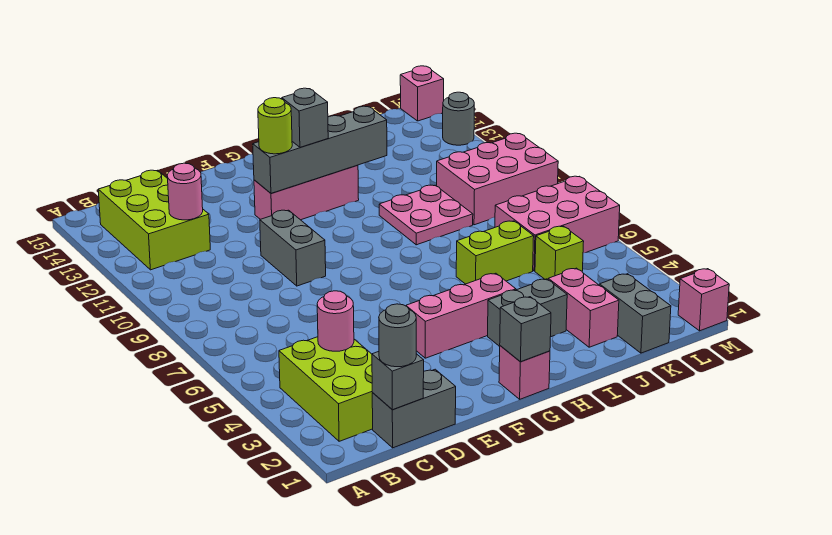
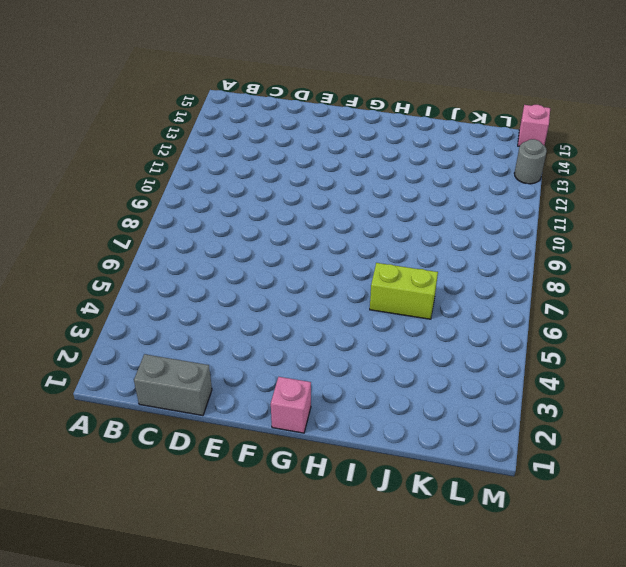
none -> lime 2x3 brick [279,337,373,441]
none -> lime 2x3 brick [98,170,210,270]
none -> grey 1x2 brick [260,210,326,286]

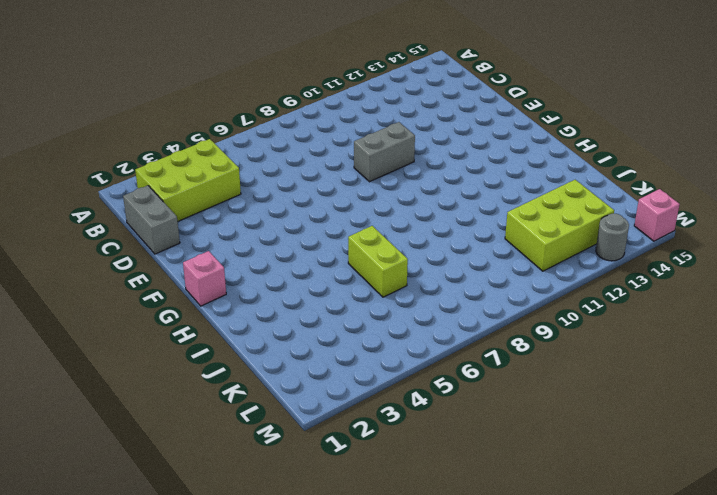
lime 2x3 brick [505,180,614,271] -> lime 2x3 brick moved to [98,170,210,270]
none -> pink 1x3 brick [406,273,516,358]
none -> pink 1x3 brick [254,165,359,220]
none -> grey 1x2 brick [488,279,567,346]

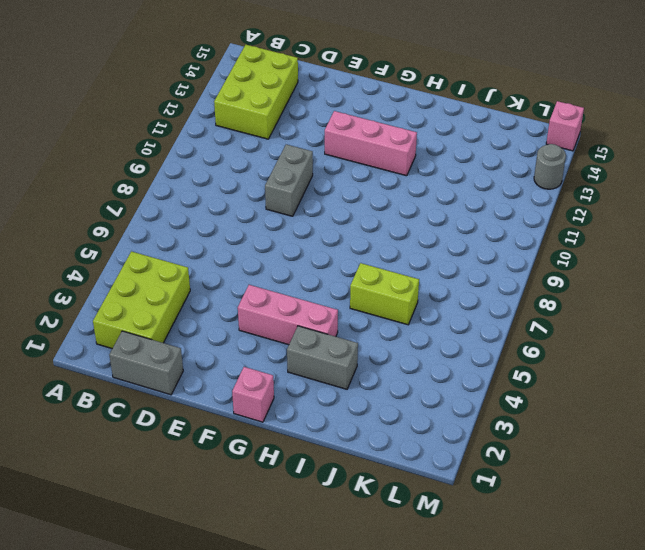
none -> pink 2x2 plate [379,185,473,245]
none -> pink 1x2 brick [548,268,619,347]
none -> grey 1x2 brick [600,274,671,353]

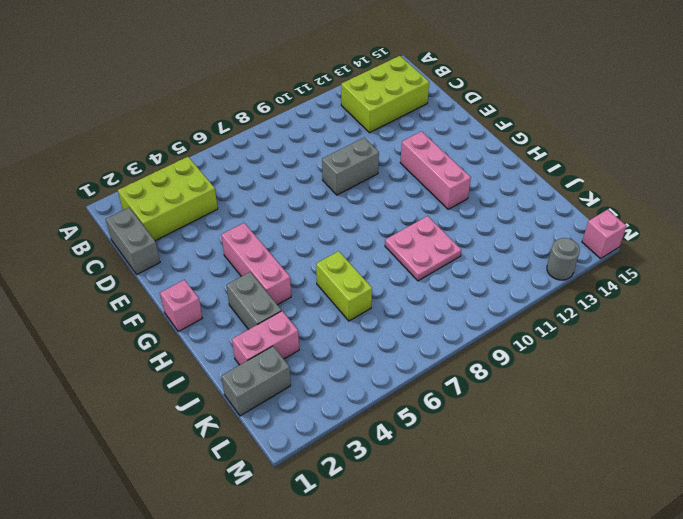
none -> lime 1x1 brick [535,226,584,279]
none -> pink 2x3 brick [495,176,620,271]
none -> pink 2x3 brick [437,133,558,225]

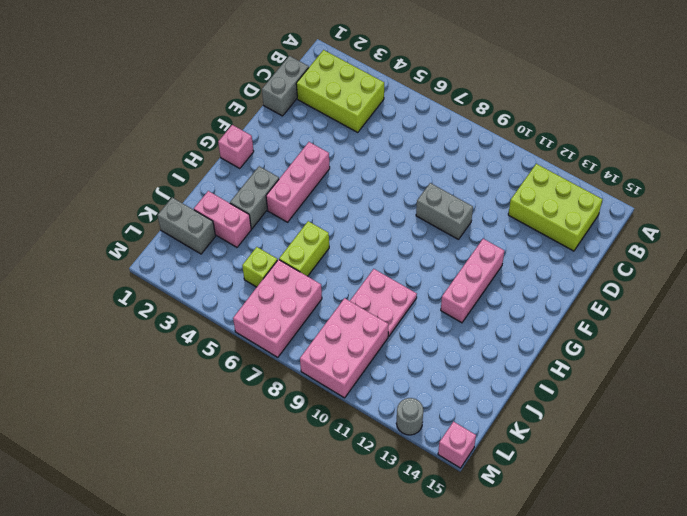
none -> pink 1x1 brick [678,269,729,331]
none -> grey 1x1 brick [372,352,424,410]
none -> pink 1x1 round brick [317,291,354,351]

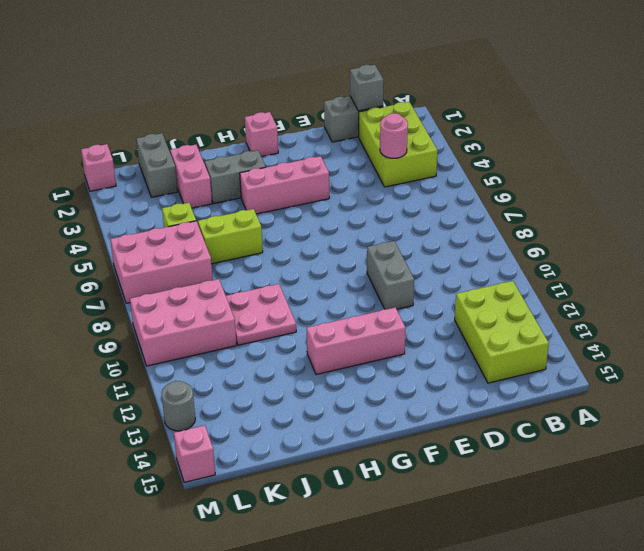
none -> pink 1x1 round brick [167,163,203,220]
none -> grey 1x4 brick [253,106,387,193]
none -> grey 1x1 brick [500,297,551,362]

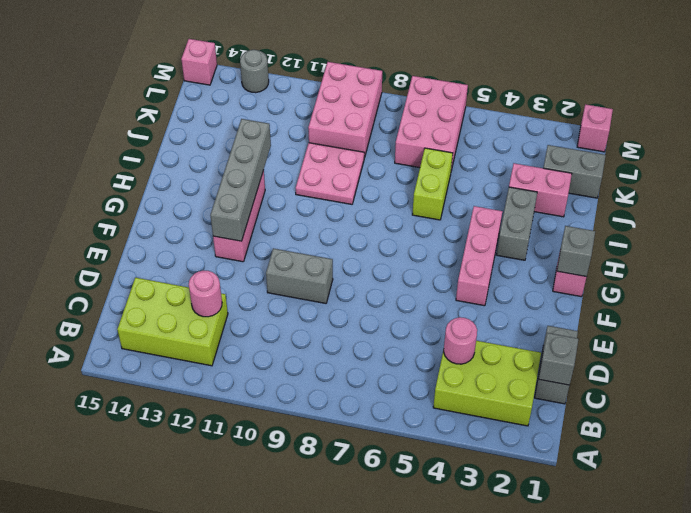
none -> lime 1x1 brick [535,226,584,279]
none -> grey 1x1 round brick [379,304,416,367]
none -> lime 1x1 round brick [258,98,292,154]

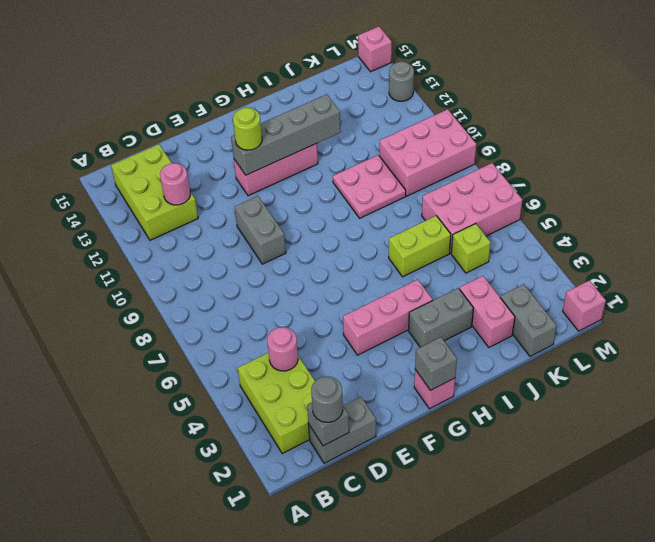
none -> grey 1x1 brick [282,88,328,147]

